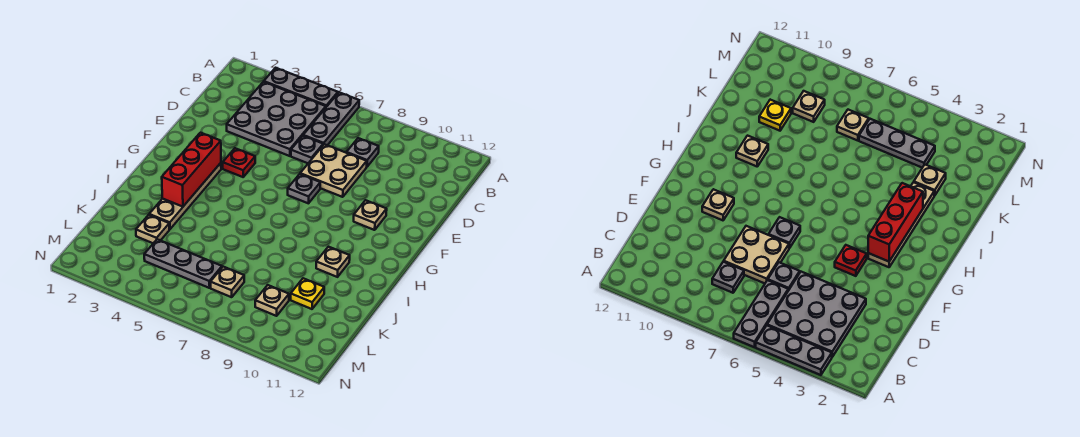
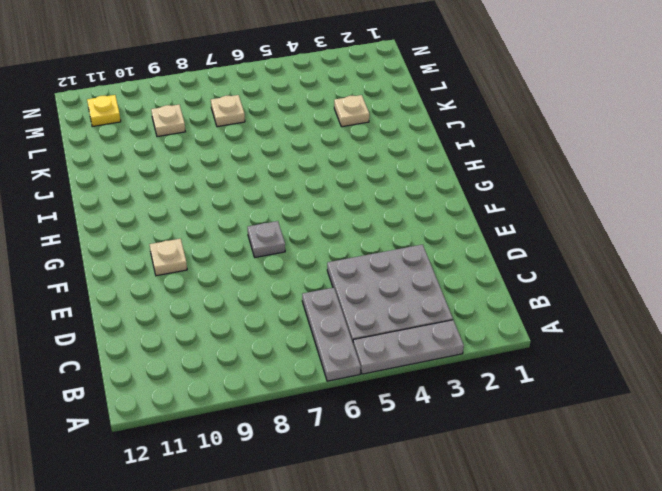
yellow 1x1 plate [87,95,121,127] -> yellow 1x1 plate moved to [291,278,324,309]
none -> grey 1x1 plate [346,138,379,167]
none -> grey 1x1 plate [291,136,323,163]
none -> tan 2x2 plate [300,144,367,197]

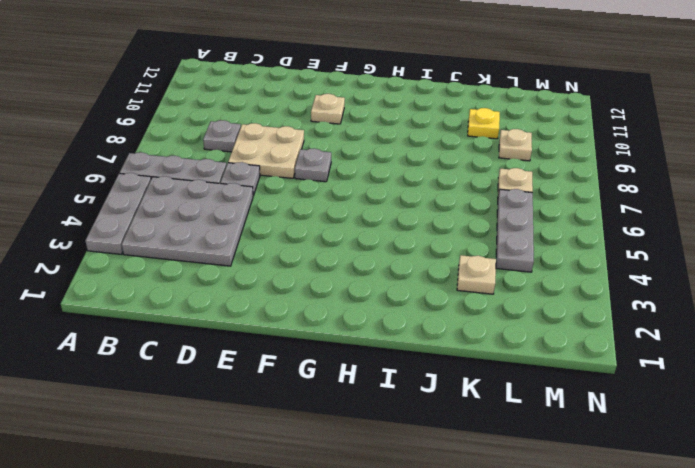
none -> red 1x1 plate [223,148,255,177]
none -> tan 1x4 plate [149,163,221,229]
none -> tan 1x1 plate [316,247,350,277]

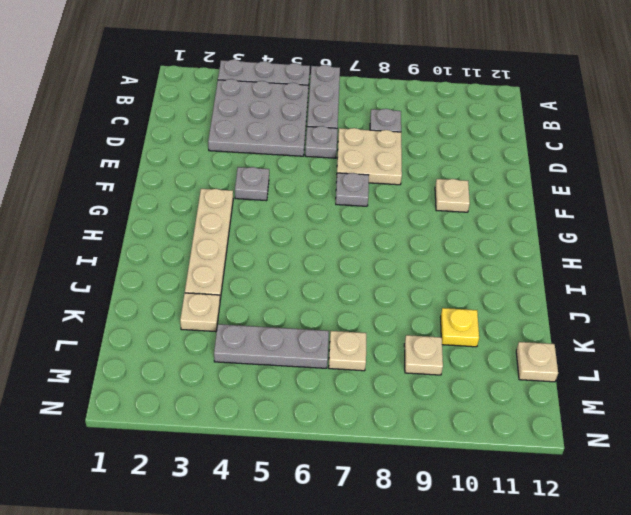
grey 1x1 plate [235,167,269,201] -> red 1x1 plate [223,148,255,177]
tan 1x1 plate [516,342,558,382] -> tan 1x1 plate moved to [316,247,350,277]
none -> red 1x3 brick [162,133,221,207]

